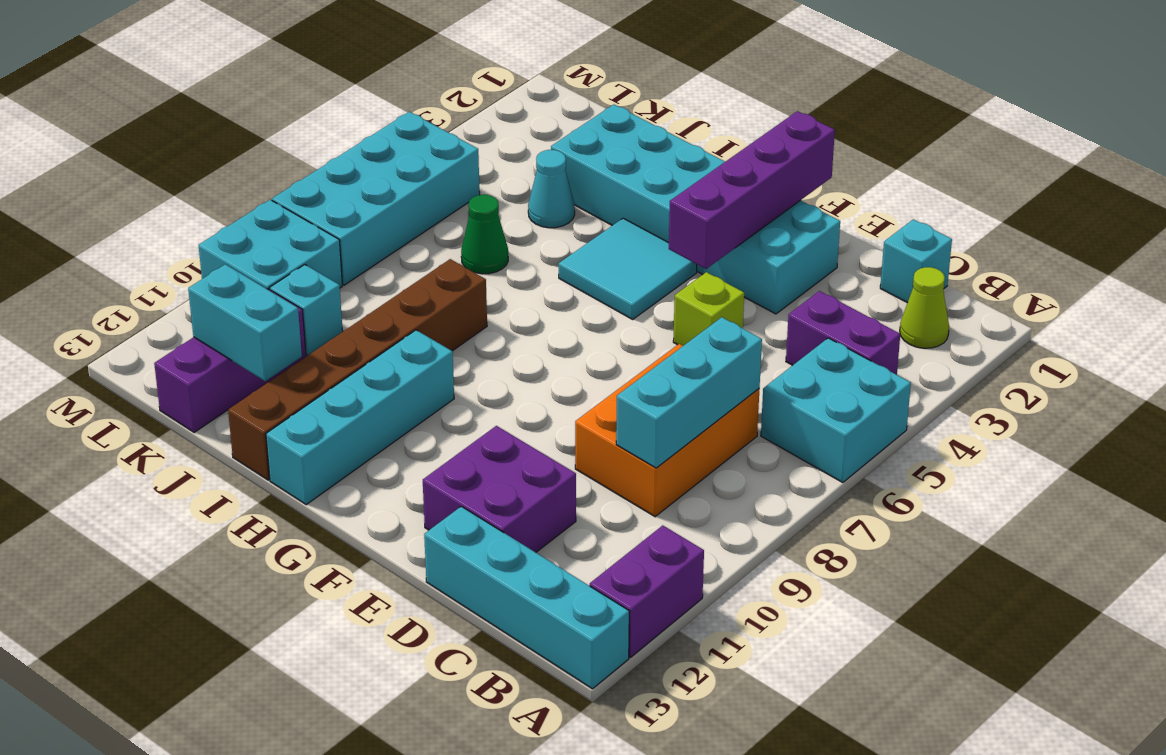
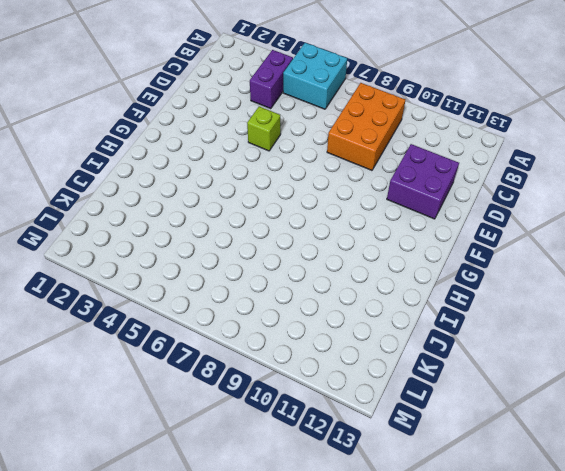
orange 2x3 brick [327,83,405,170] -> orange 2x3 brick turned to [575,344,759,517]
none -> purple 1x2 brick [590,525,704,658]
none -> cyan 1x4 brick [424,506,629,689]
none -> lime 1x1 cone [900,267,949,348]

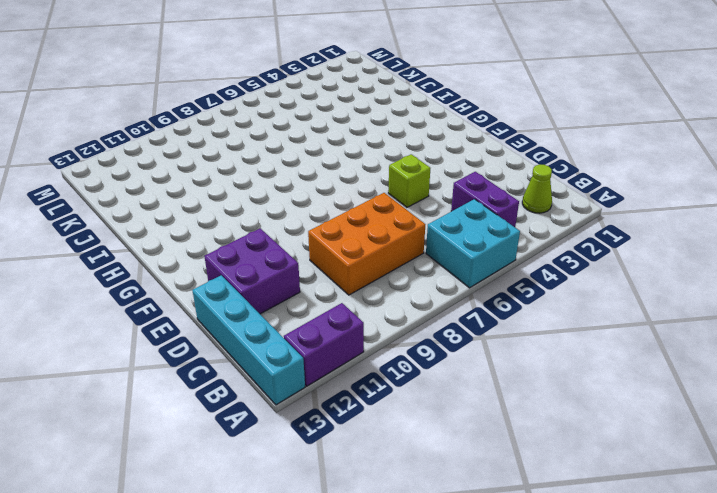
none -> cyan 1x1 brick [880,219,952,303]
none -> cyan 2x6 brick [551,104,840,314]
none -> cyan 2x2 tile [559,218,697,319]

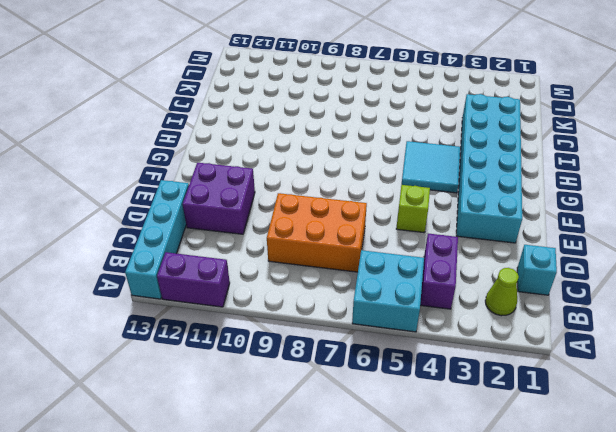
none -> cyan 1x4 brick [266,330,454,504]
none -> brown 1x6 brick [228,259,487,480]
none -> cyan 1x1 cone [528,150,575,228]

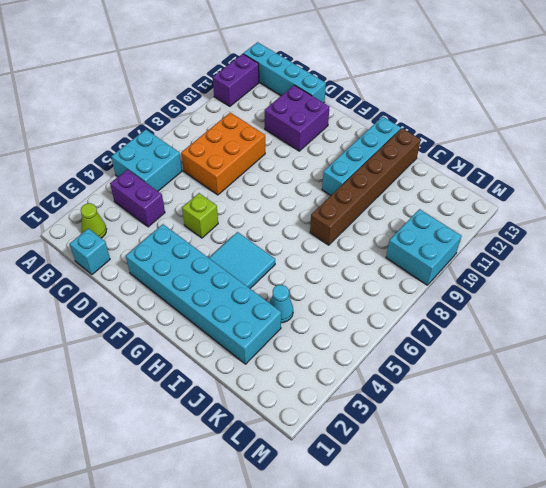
none -> green 1x1 cone [461,195,508,274]
none -> cyan 1x1 brick [270,265,343,355]
none -> purple 1x3 brick [154,289,306,432]

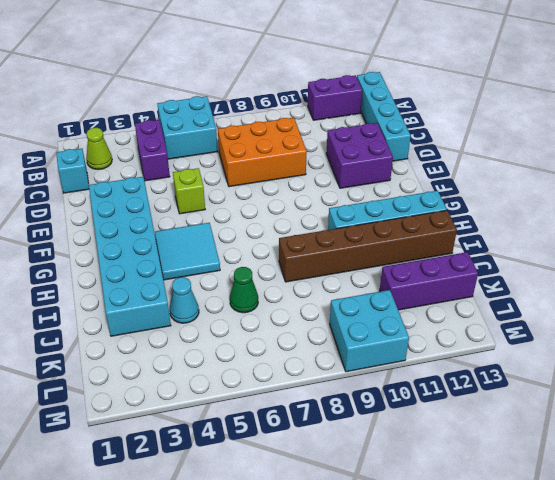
none -> cyan 1x1 brick [270,265,343,355]
none -> cyan 2x4 brick [272,112,480,285]
none -> cyan 1x3 brick [616,317,762,468]

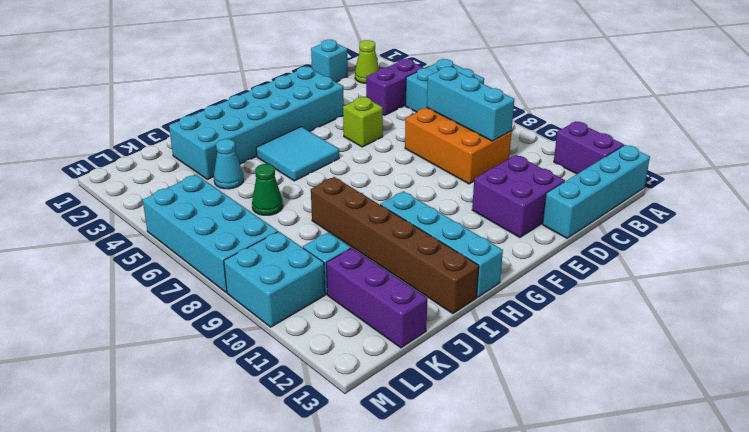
none -> purple 1x4 brick [669,111,835,269]
none -> cyan 1x2 brick [188,264,302,381]

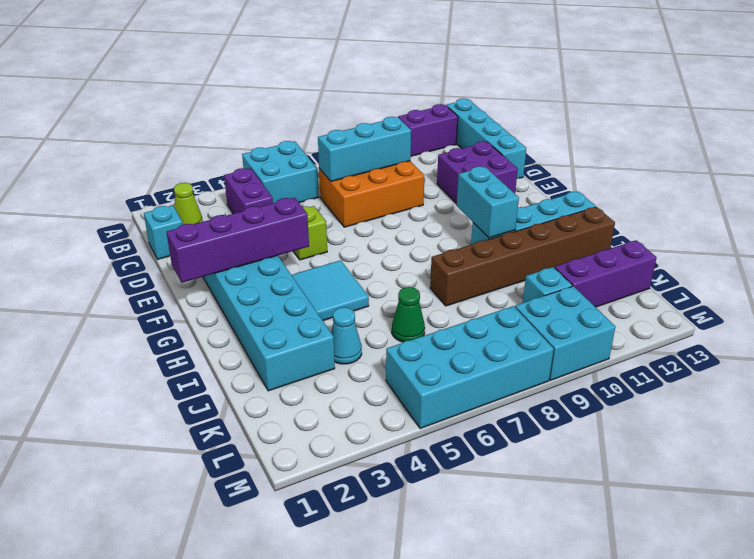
cyan 1x2 brick [457,166,519,238] -> cyan 1x2 brick moved to [188,264,302,381]

